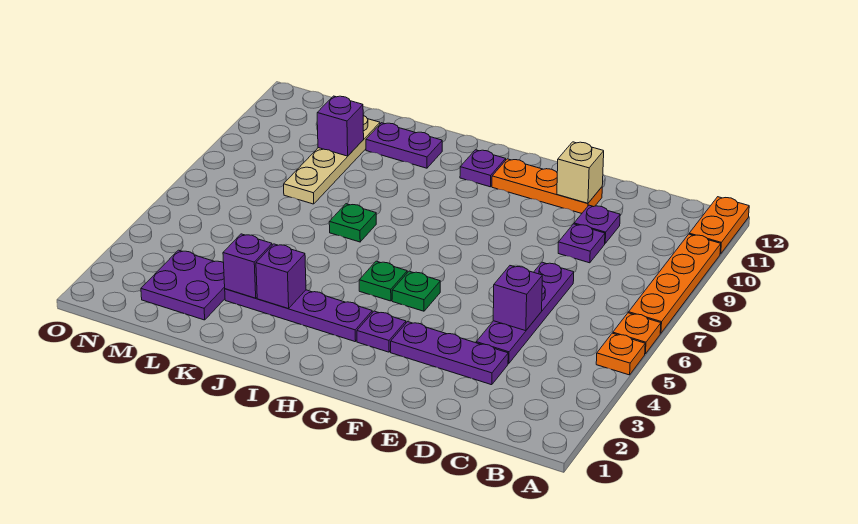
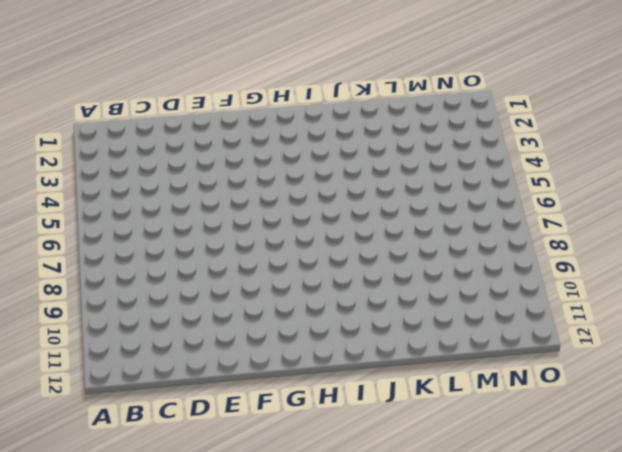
none -> orange 1x1 plate [596,333,645,375]
none -> orange 1x1 plate [613,313,661,354]
none -> orange 1x4 plate [629,234,721,333]

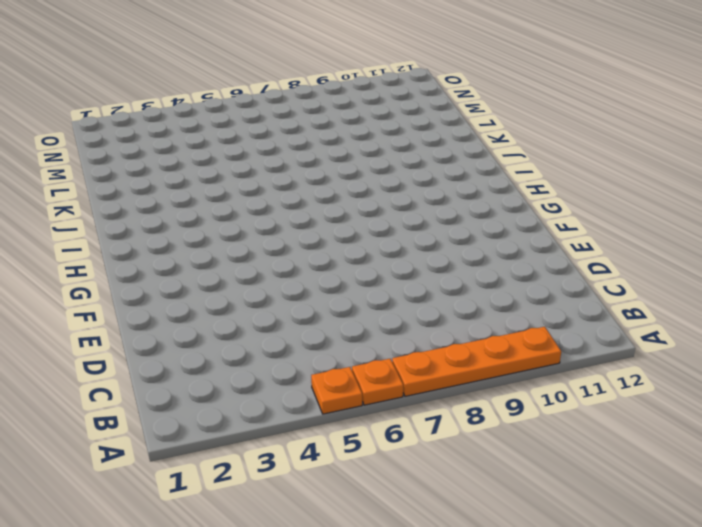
none -> orange 1x2 plate [689,197,749,254]
none -> purple 1x3 plate [391,322,508,385]
none -> purple 1x4 plate [476,262,574,364]

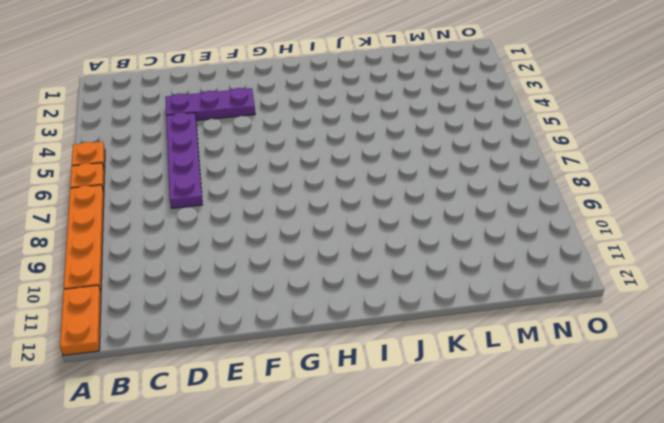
none -> purple 1x1 plate [558,224,605,263]
none -> purple 1x1 plate [574,205,620,243]
none -> orange 1x3 plate [492,159,602,213]

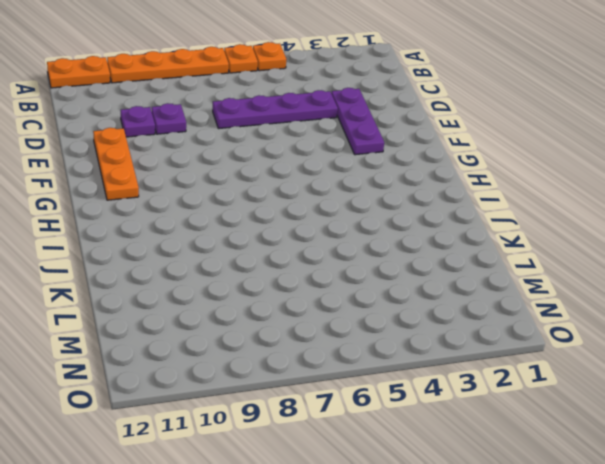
none -> purple 1x1 plate [357,311,406,352]
none -> green 1x1 plate [392,271,440,311]
none -> purple 1x4 plate [225,289,372,342]

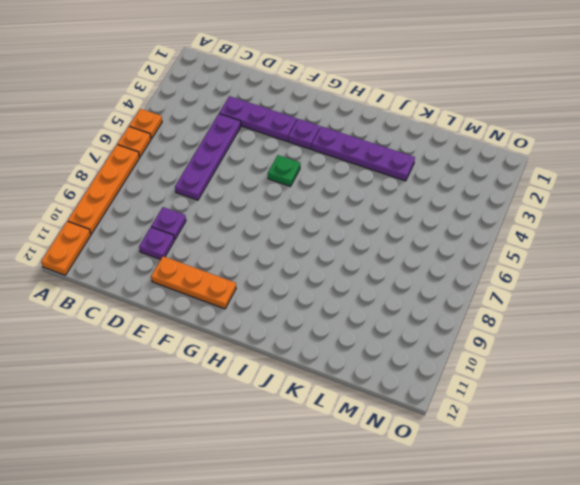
none -> green 1x1 plate [359,261,407,301]
none -> purple 1x1 plate [460,150,506,187]
none -> green 1x1 plate [329,204,376,242]

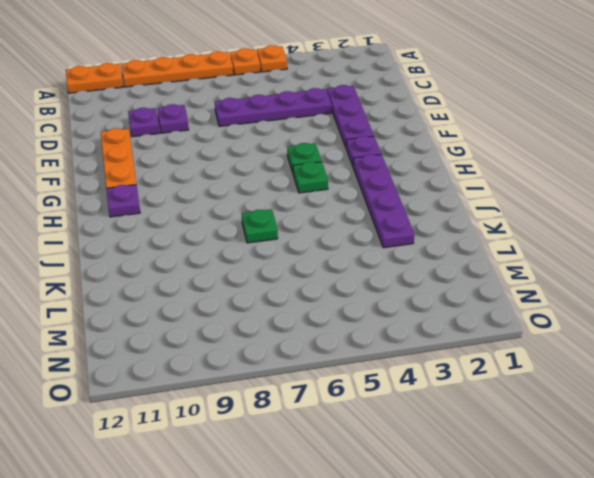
none -> purple 1x2 plate [366,123,442,168]
none -> purple 2x2 plate [141,250,225,320]
none -> tan 1x4 plate [284,116,380,204]

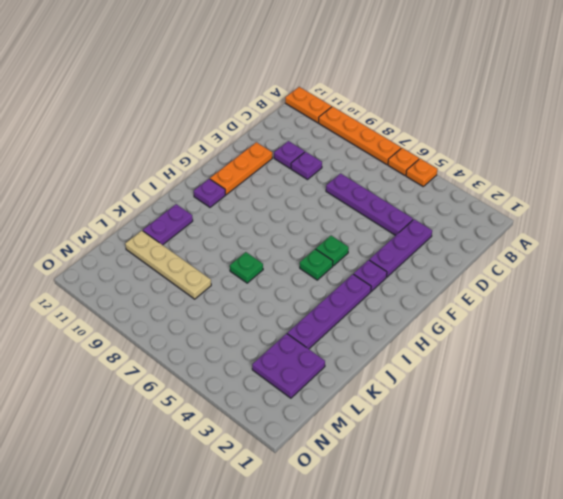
none -> purple 1x1 brick [493,266,542,331]
none -> tan 1x1 brick [557,142,604,203]
none -> purple 1x1 brick [256,244,306,309]

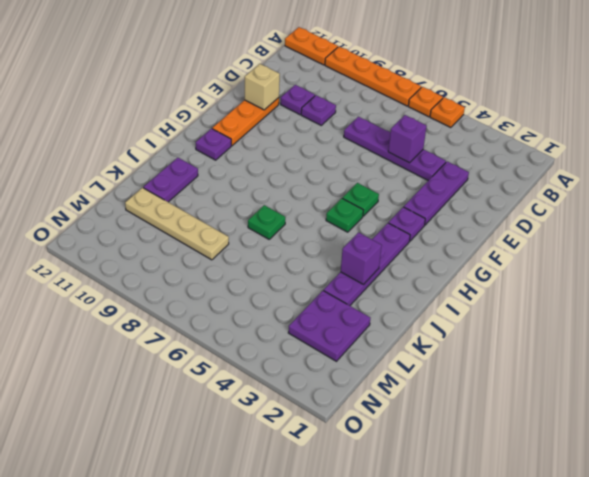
none -> purple 1x1 brick [223,234,272,298]
none -> purple 1x1 brick [317,96,364,156]

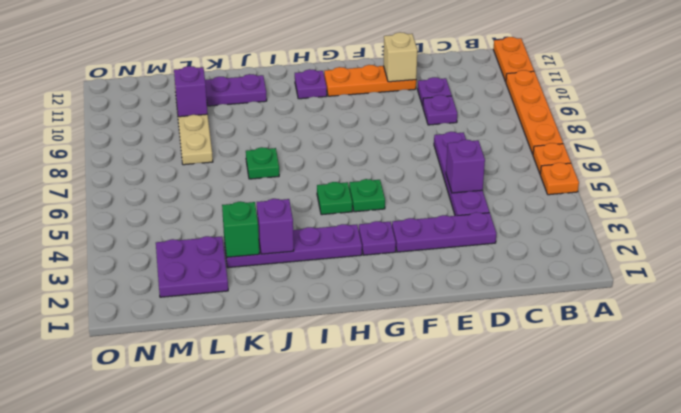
green 1x1 brick [222,202,259,257] -> purple 1x1 brick [223,234,272,298]

